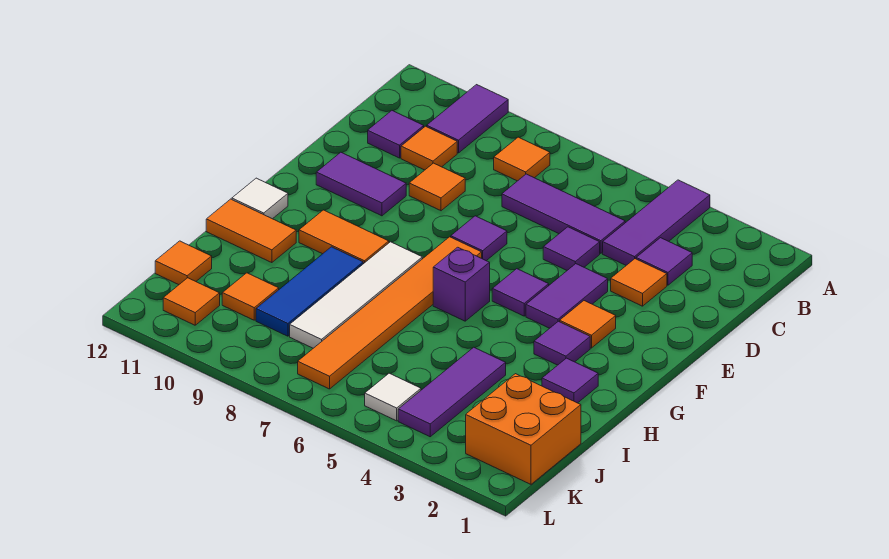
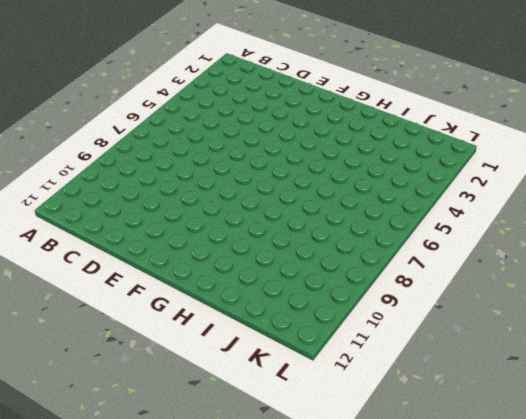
none -> purple 1x3 tile [603,180,710,265]
none -> purple 1x2 tile [427,85,508,153]
none -> orange 1x1 tile [494,137,550,181]
none -> purple 1x1 tile [636,238,692,285]

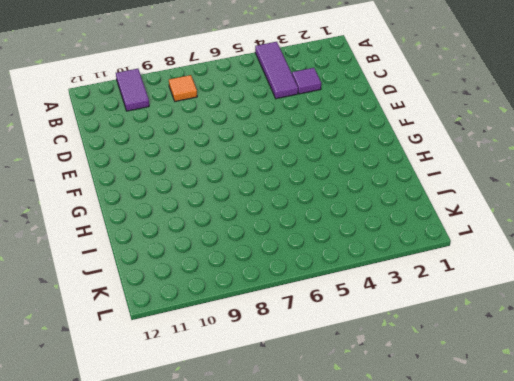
none -> purple 1x3 tile [502,174,625,253]
none -> orange 1x1 tile [401,126,457,170]
none -> purple 1x1 tile [368,111,424,158]
none -> orange 1x1 tile [611,259,667,306]

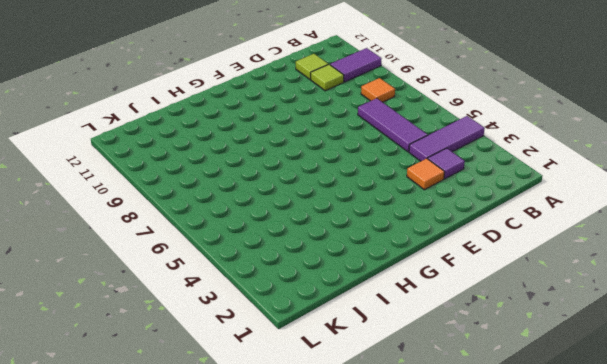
lime 1x1 tile [311,64,344,91] -> orange 1x1 tile [401,126,457,170]
lime 1x1 tile [296,54,328,79] -> purple 1x1 tile [368,111,424,158]
none -> purple 1x1 tile [543,227,600,270]
none -> orange 1x1 tile [409,163,465,211]
none -> purple 1x2 tile [526,264,608,328]
none -> purple 1x1 tile [451,216,507,261]

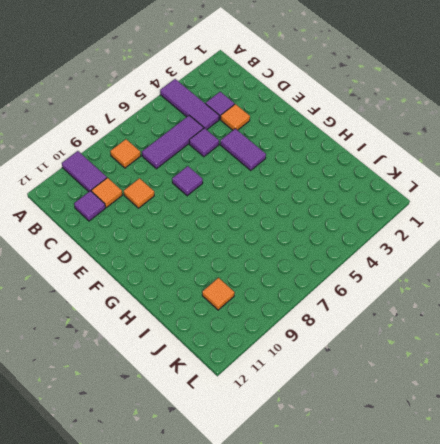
none -> purple 1x2 tile [316,152,406,216]
none -> orange 1x1 tile [560,301,616,348]
none -> purple 1x1 tile [492,269,549,316]
none -> orange 1x6 tile [298,237,482,389]

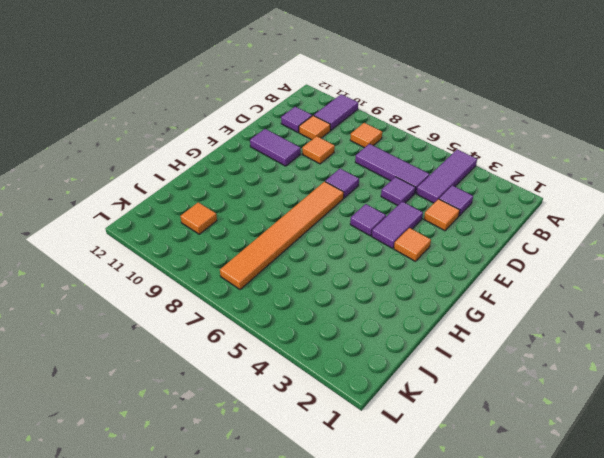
none -> purple 1x1 tile [534,321,590,365]
none -> purple 1x1 brick [433,247,490,321]
none -> white 1x4 tile [290,242,422,348]
none -> orange 1x2 tile [299,210,389,264]

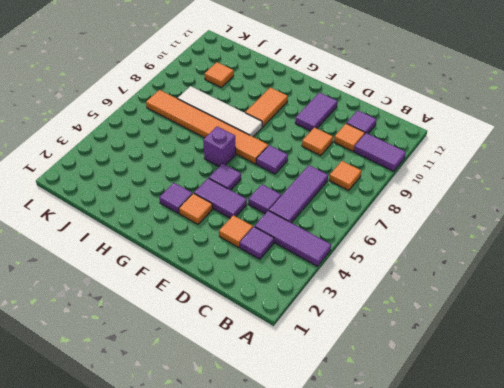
none -> white 1x1 tile [232,178,288,219]
none -> purple 1x1 tile [542,358,598,403]
none -> blue 1x3 tile [256,247,363,336]
none -> orange 1x2 tile [206,199,296,263]

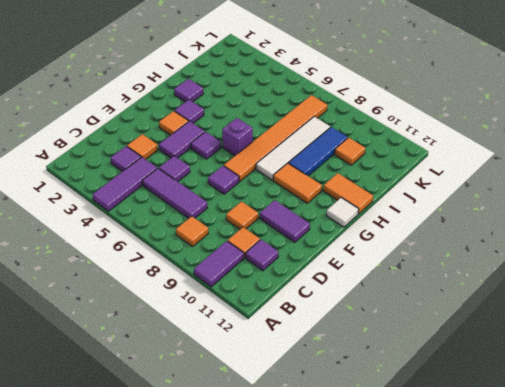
none -> purple 1x3 tile [398,347,506,437]
none -> orange 2x2 brick [466,374,581,484]
none -> orange 1x1 tile [155,241,212,285]
none -> white 1x1 tile [365,373,421,421]

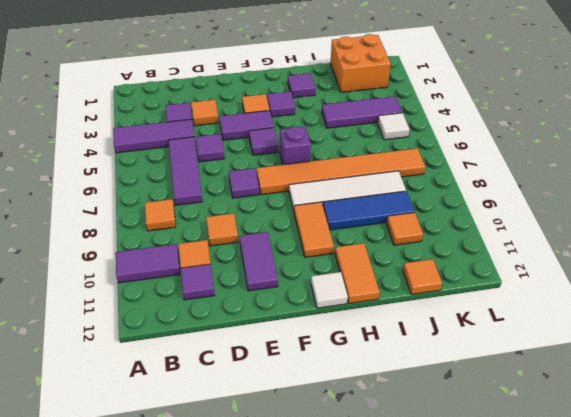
none -> orange 1x1 tile [163,278,220,325]

